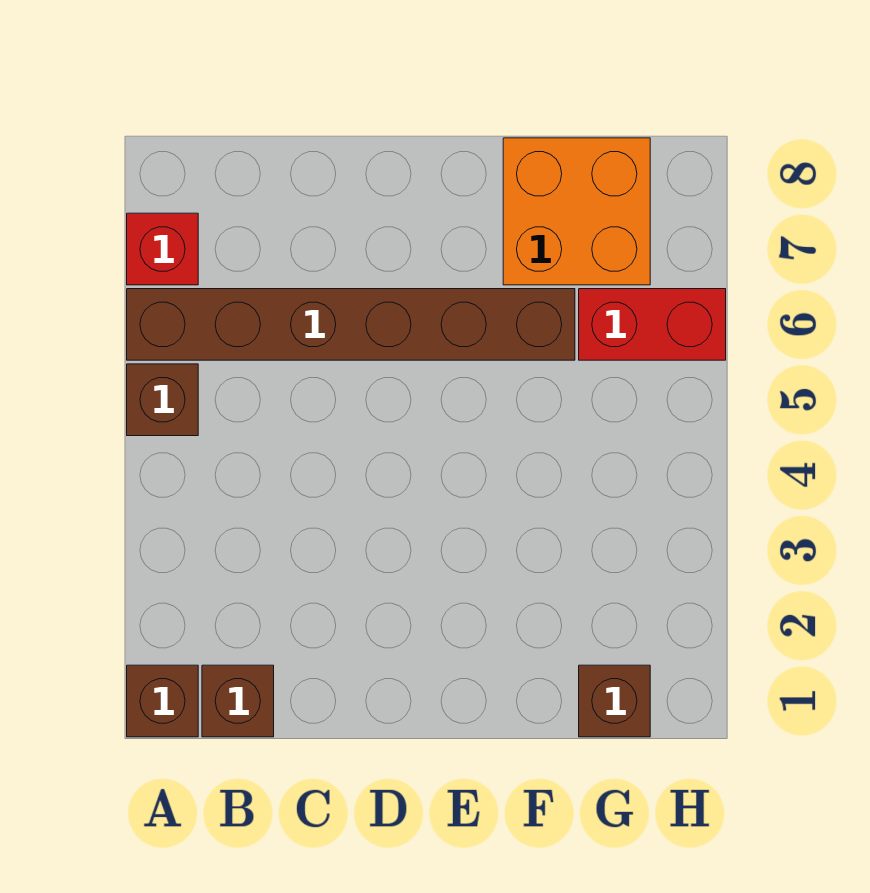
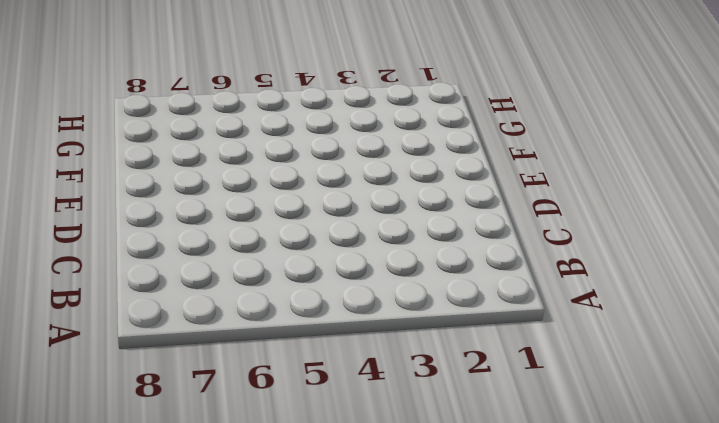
none -> brown 1x1 brick [127,665,198,737]
none -> brown 1x1 brick [127,364,198,436]

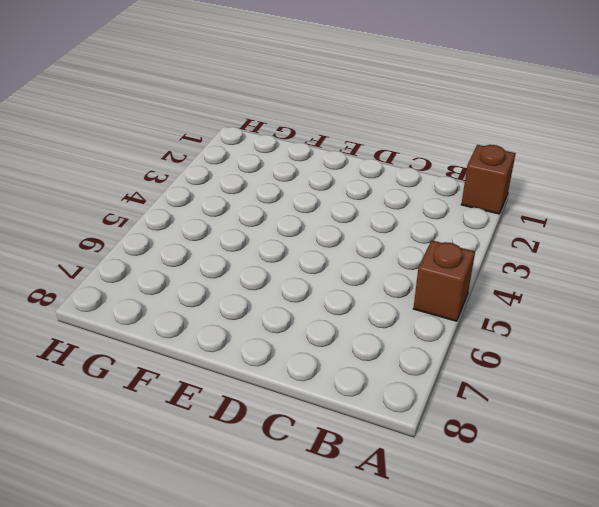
none -> brown 1x6 brick [127,289,575,360]
none -> red 1x1 brick [127,213,198,285]

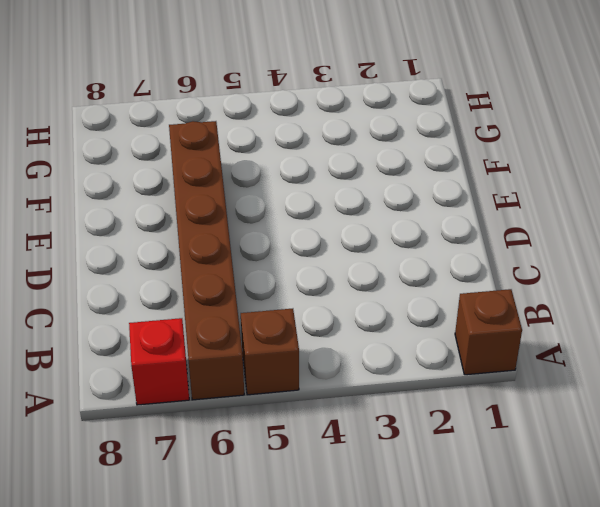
none -> brown 1x1 brick [202,665,274,737]
none -> orange 2x2 brick [503,138,650,285]

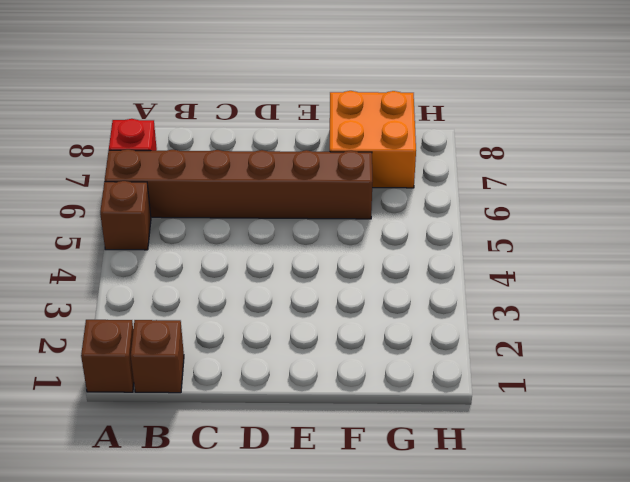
none -> brown 1x1 brick [579,665,650,737]
none -> red 1x2 brick [579,289,726,360]

